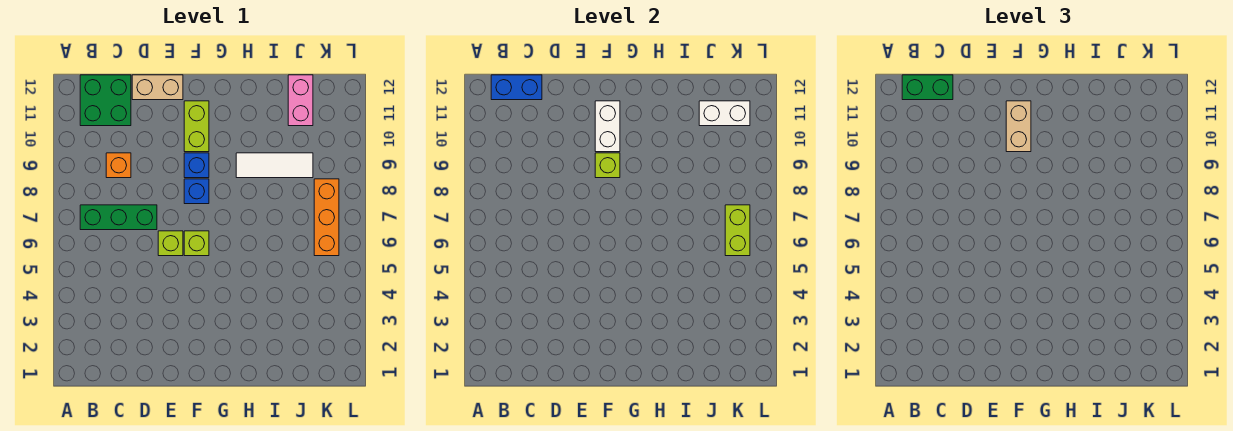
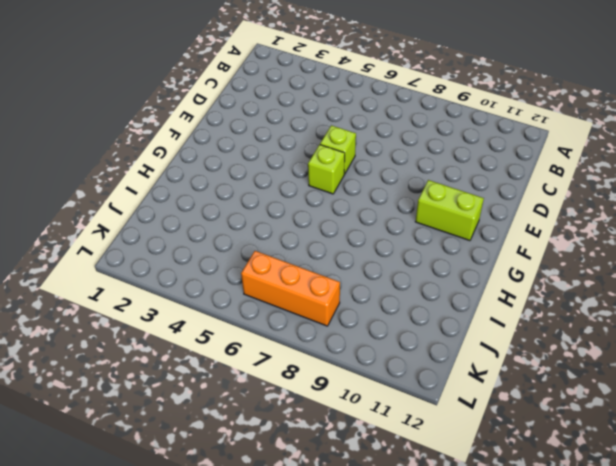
none -> green 1x3 brick [80,205,157,230]
none -> green 2x2 brick [80,75,131,126]
none -> orange 1x1 brick [106,153,131,178]

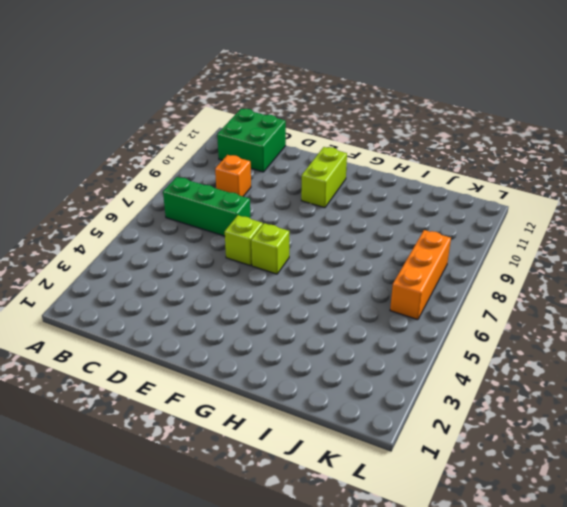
none -> tan 1x2 brick [132,75,183,100]
none -> blue 1x1 brick [184,179,209,204]
none -> blue 1x1 brick [184,153,209,178]

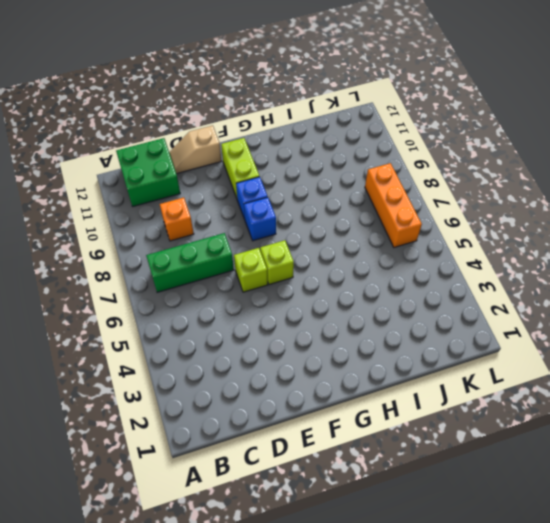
tan 1x2 slope [169,125,222,174] -> tan 1x2 brick [132,75,183,100]
none -> white 1x3 tile [236,153,313,178]
none -> pink 1x2 brick [288,75,313,126]
none -> blue 1x2 brick [491,75,542,100]

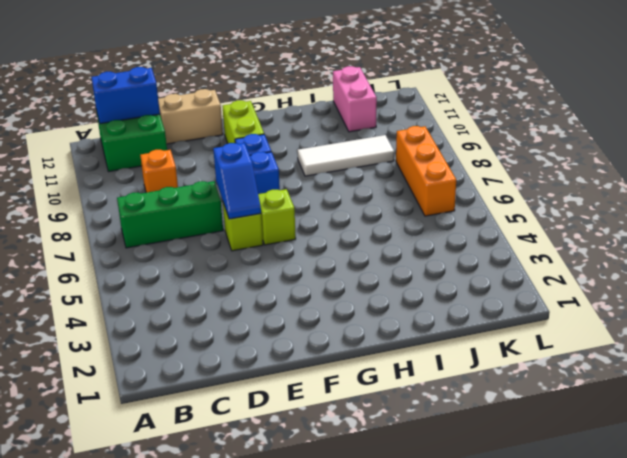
blue 1x2 slope [213,143,261,219] -> none
none -> lime 1x1 brick [595,153,620,178]
none -> white 1x2 brick [595,101,620,152]
none -> white 1x2 brick [699,101,750,126]

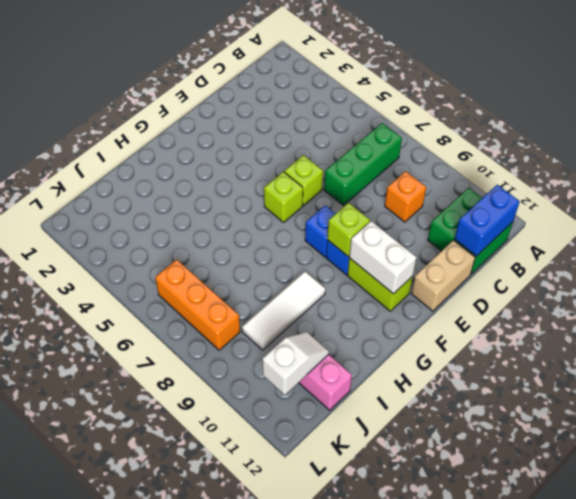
white 1x2 slope [262,332,329,395] -> white 1x2 brick [699,101,750,126]
none -> lime 1x2 brick [725,205,750,256]
none -> green 1x2 brick [902,75,953,100]
none -> tan 1x2 brick [1006,101,1031,152]

